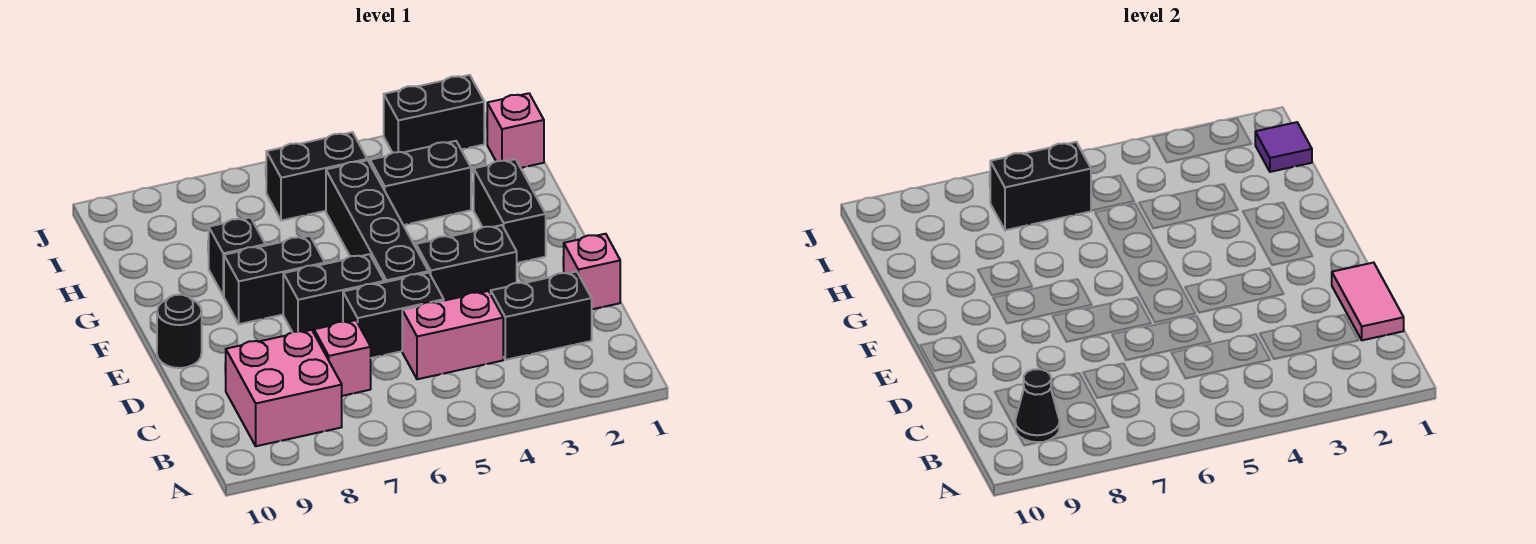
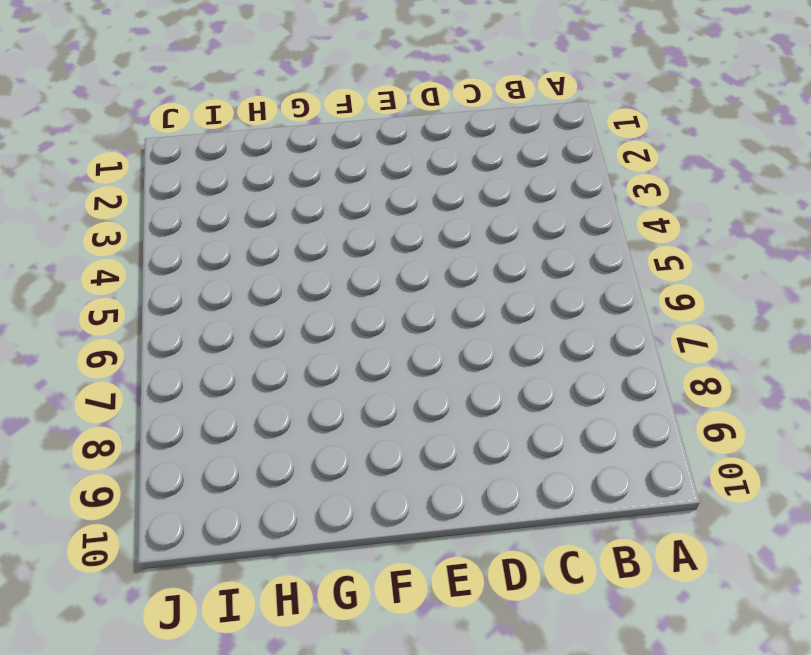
none -> pink 2x2 brick [226,330,342,446]
none -> black 1x2 brick [491,272,592,360]
none -> pink 1x2 brick [402,291,503,379]

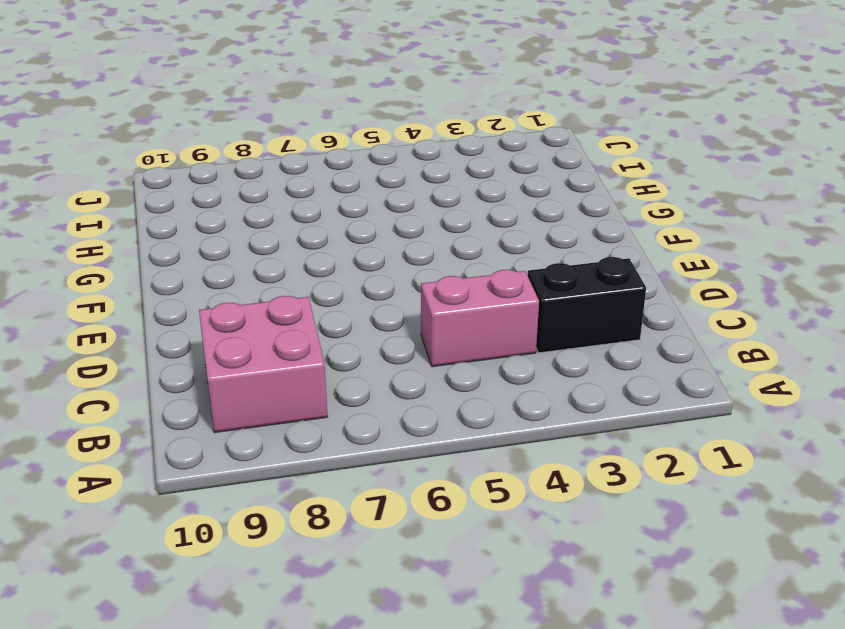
none -> pink 1x1 brick [314,320,371,396]
none -> pink 1x1 brick [564,234,620,309]
none -> black 1x2 brick [343,273,444,358]

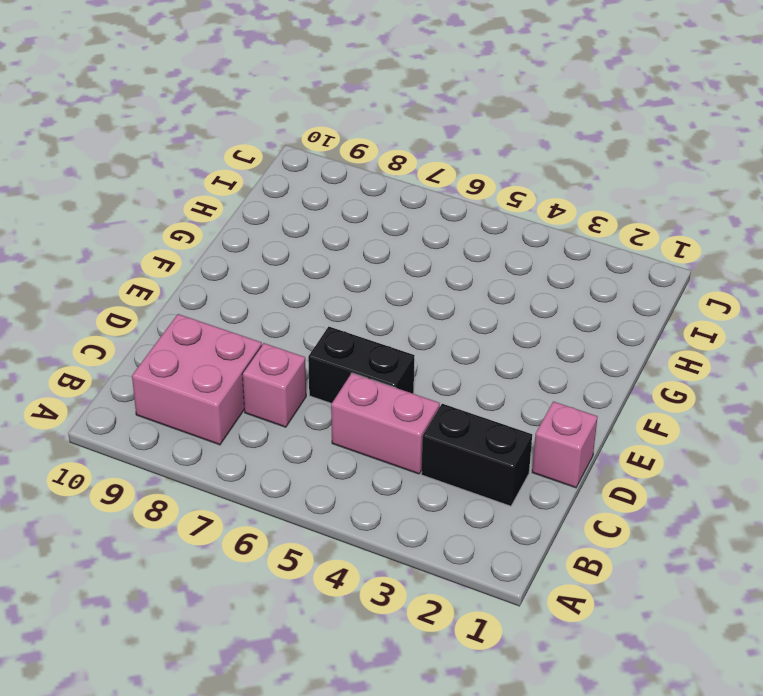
none -> black 1x2 brick [416,225,517,301]
none -> black 1x4 brick [326,160,428,282]
none -> black 1x2 brick [283,254,384,333]

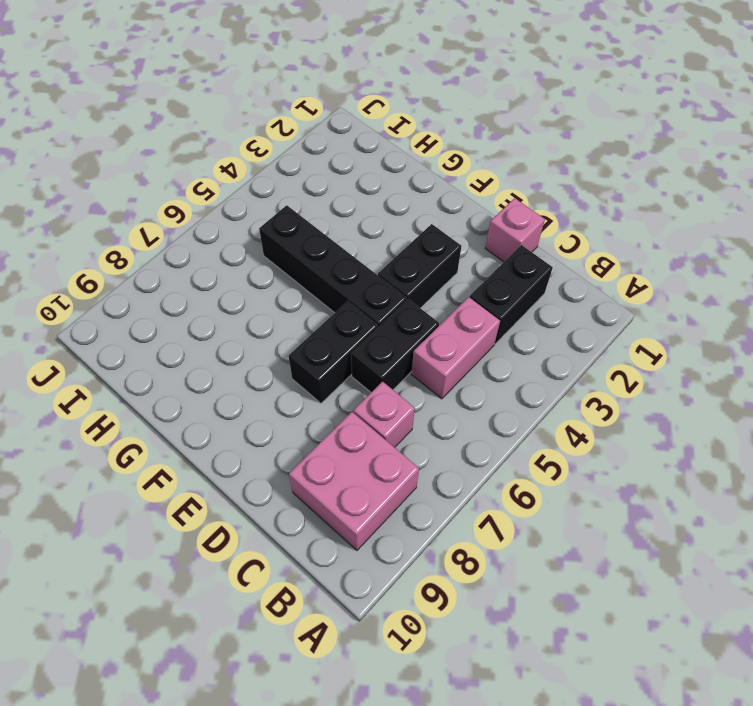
none -> black 1x1 round brick [157,295,202,368]
none -> black 1x2 brick [474,159,546,263]
none -> black 1x2 brick [224,236,325,324]

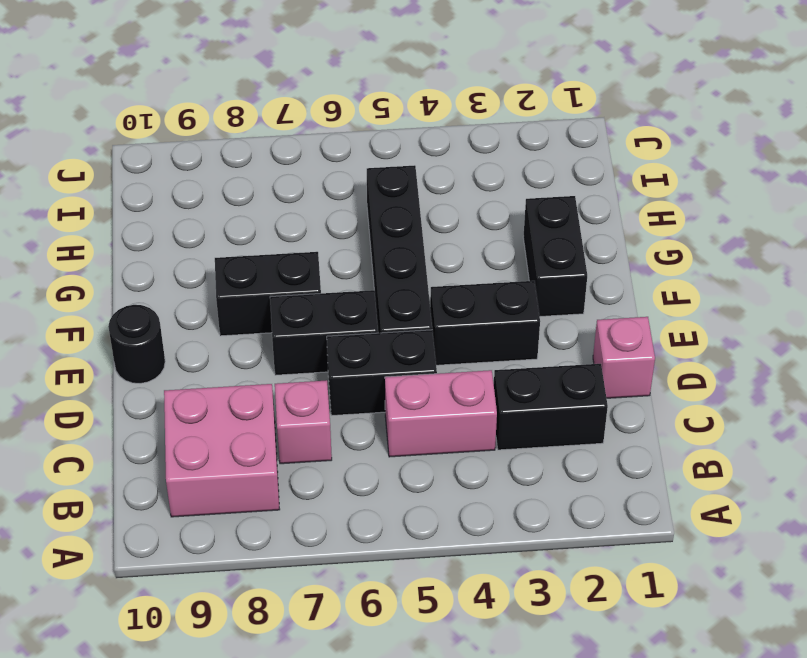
none -> black 1x1 brick [209,218,265,296]
none -> black 1x2 brick [370,141,471,225]
none -> pink 1x1 brick [487,93,544,168]

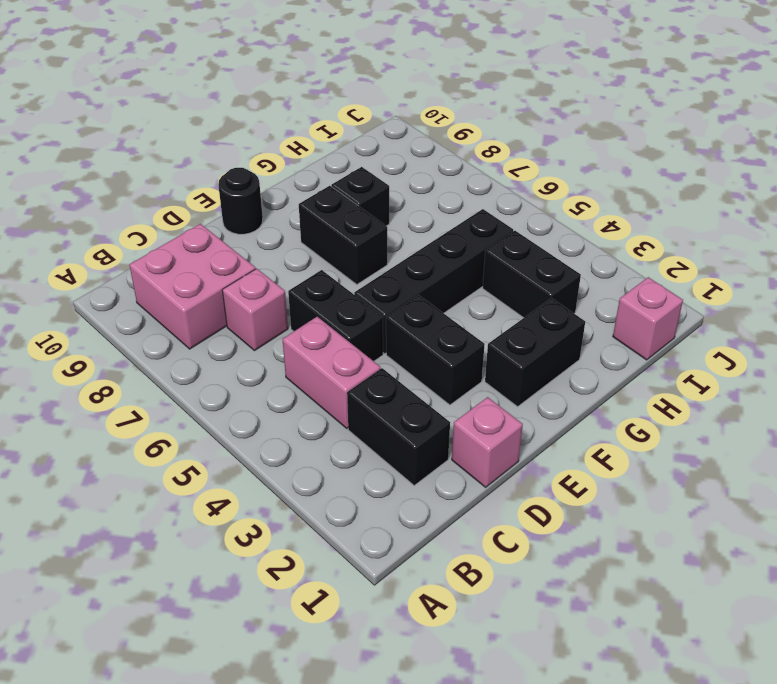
none -> black 1x2 brick [283,254,384,333]
none -> black 1x2 brick [266,132,367,221]
none -> black 1x2 brick [384,75,484,153]

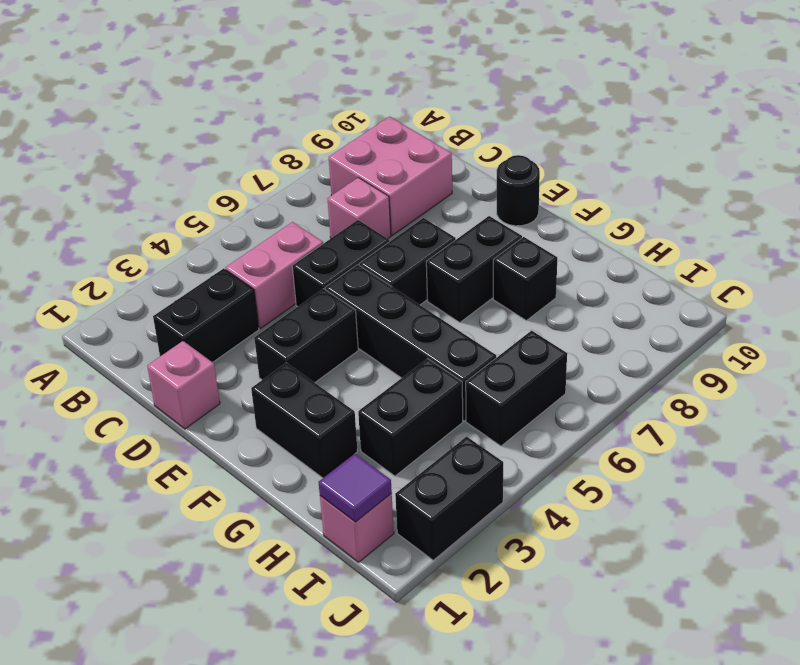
none -> black 1x1 cone [1015,369,1060,442]
none -> pink 1x2 tile [1332,263,1404,340]
none -> black 1x2 brick [990,142,1091,230]

